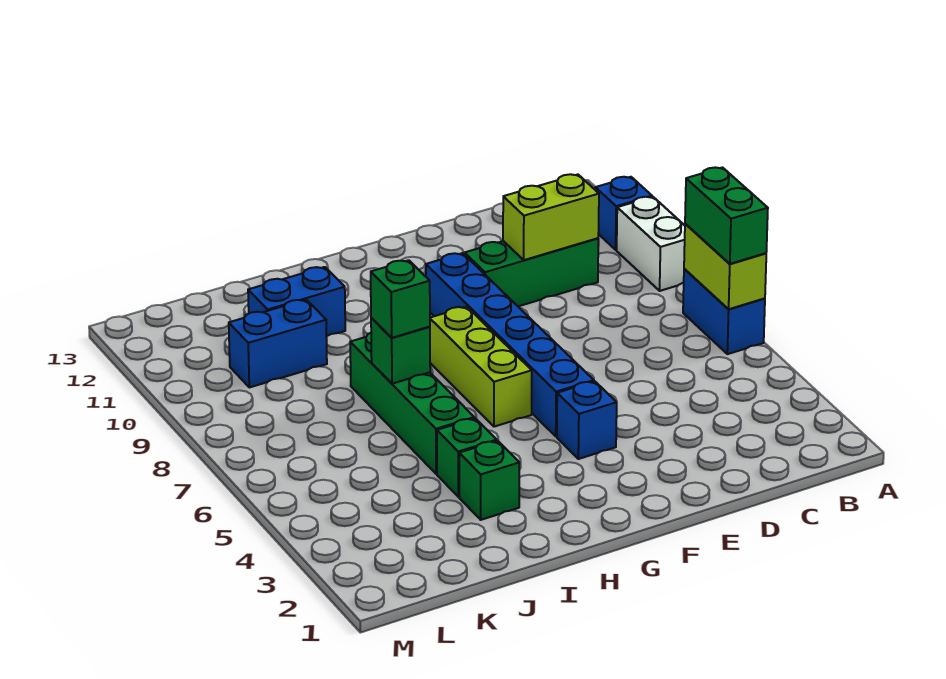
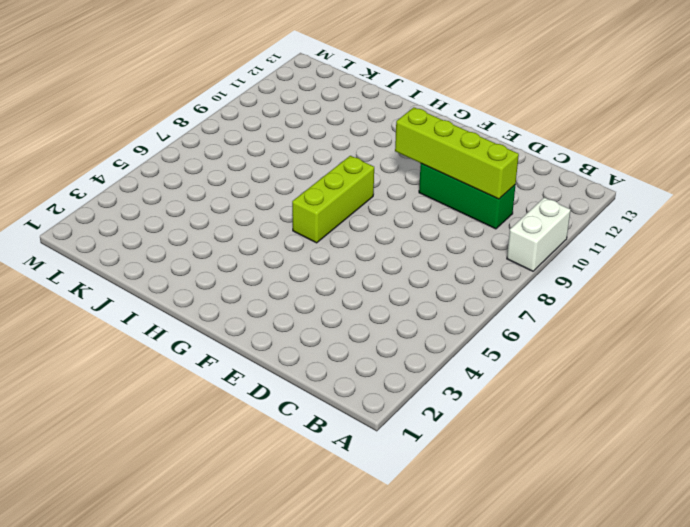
lime 1x4 brick [395,108,519,199] -> lime 1x2 brick [503,174,599,260]
none -> blue 1x2 brick [683,269,765,354]
none -> blue 1x1 brick [595,177,652,250]
none -> blue 1x1 brick [557,381,617,459]

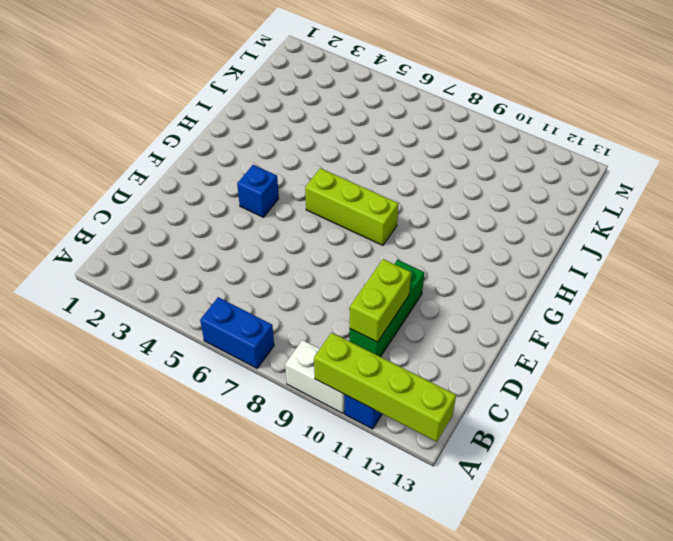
lime 1x4 brick [314,333,456,442] -> none
none -> blue 1x6 brick [426,253,594,436]
none -> green 1x1 brick [459,441,519,520]
none -> green 1x1 brick [437,418,497,497]

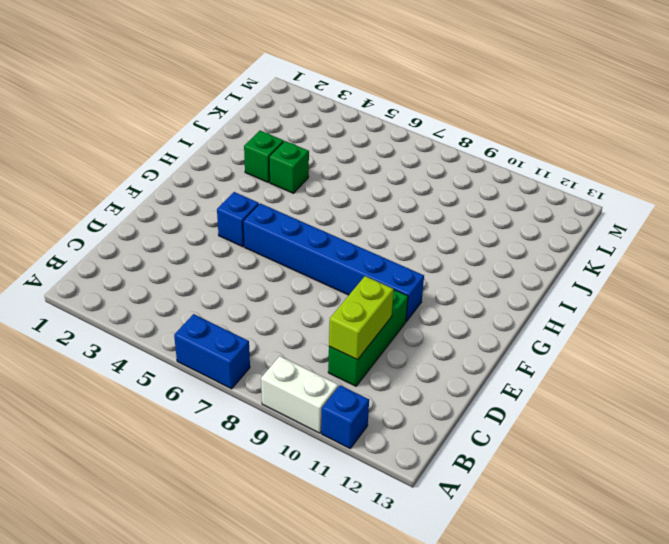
none -> lime 1x3 brick [430,307,532,427]
none -> green 1x4 brick [350,333,474,474]
none -> blue 1x2 brick [248,267,345,336]

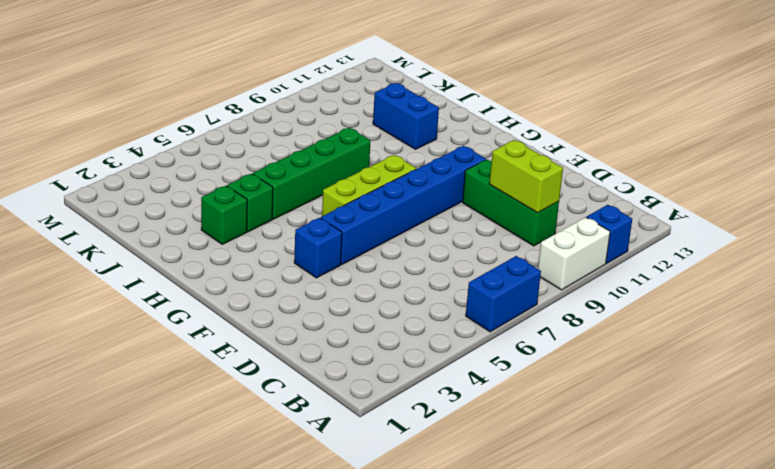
none -> blue 1x2 brick [229,300,327,387]
none -> lime 1x2 brick [684,224,766,309]
none -> green 1x1 brick [371,318,430,384]

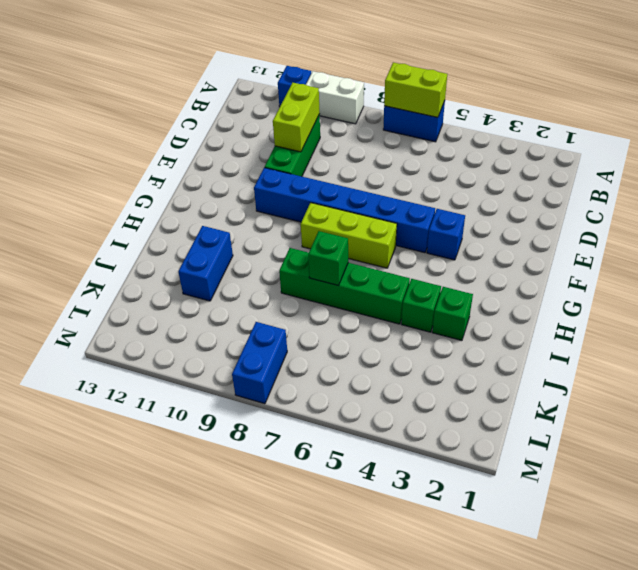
blue 1x2 brick [232,322,287,404] -> blue 1x2 brick moved to [229,300,327,387]
none -> green 1x2 brick [685,167,768,264]
none -> green 1x1 brick [371,260,430,338]

